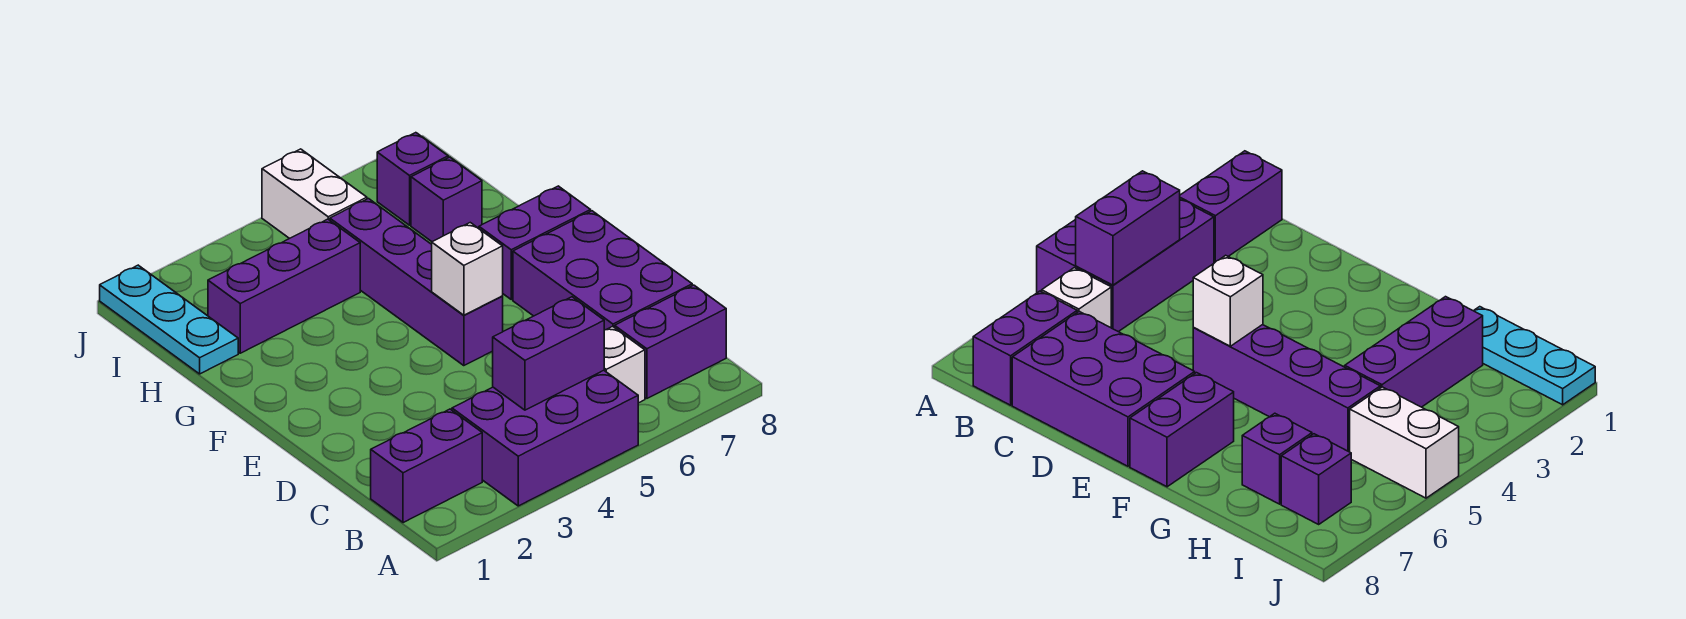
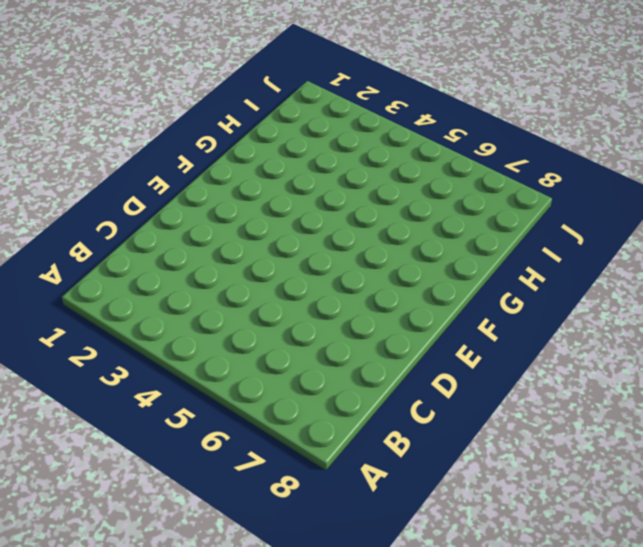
none -> purple 2x3 brick [452,370,638,506]
none -> purple 1x2 brick [371,409,482,523]
none -> white 1x1 brick [604,326,645,403]

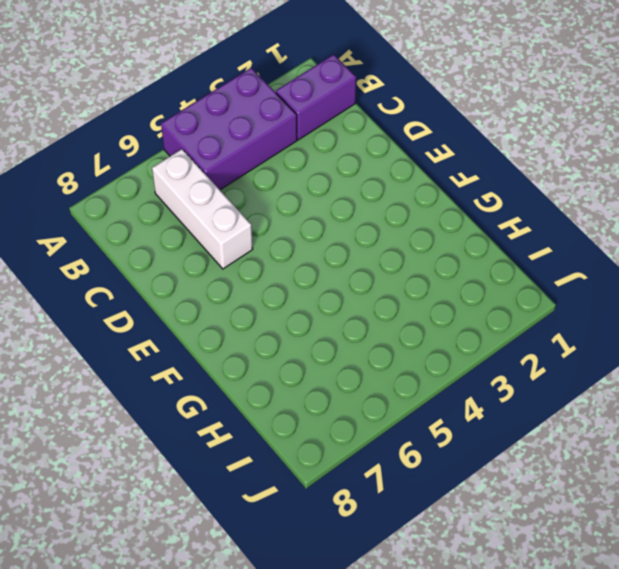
white 1x3 brick [152,149,253,269] -> white 1x1 brick [604,326,645,403]
none -> purple 1x2 brick [615,285,726,398]
none -> purple 2x3 brick [513,211,692,330]
none -> purple 1x4 brick [330,199,503,366]

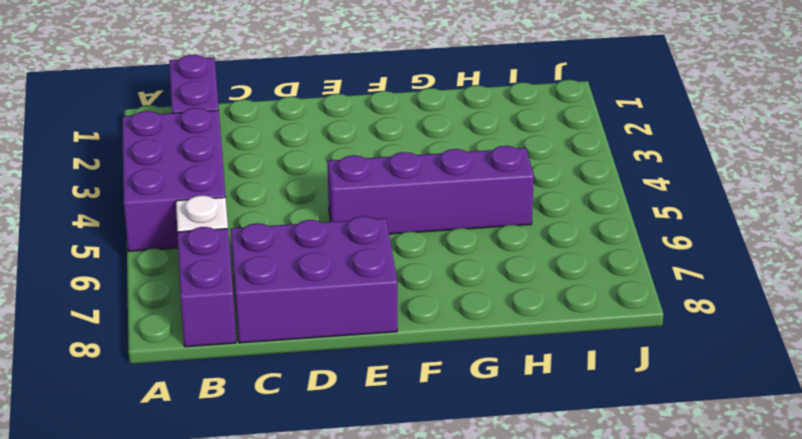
none -> purple 1x2 brick [479,186,591,299]
none -> cyan 1x3 plate [100,265,238,374]
none -> purple 1x3 brick [208,219,360,353]

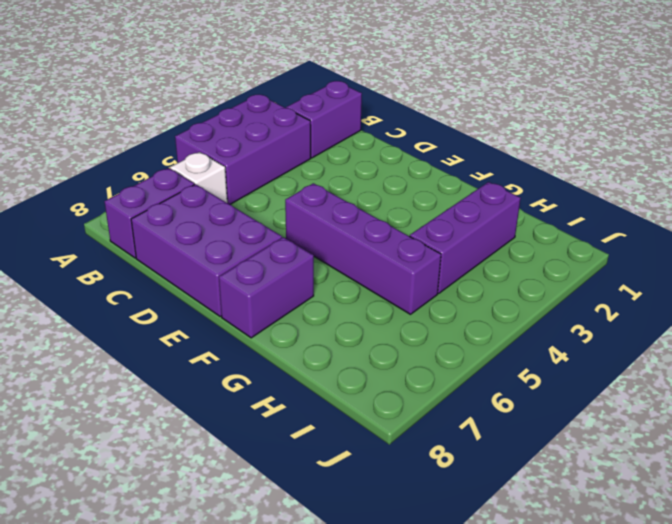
none -> cyan 1x3 plate [100,265,238,374]
none -> purple 1x1 brick [411,157,482,242]
none -> white 1x2 brick [262,149,367,238]

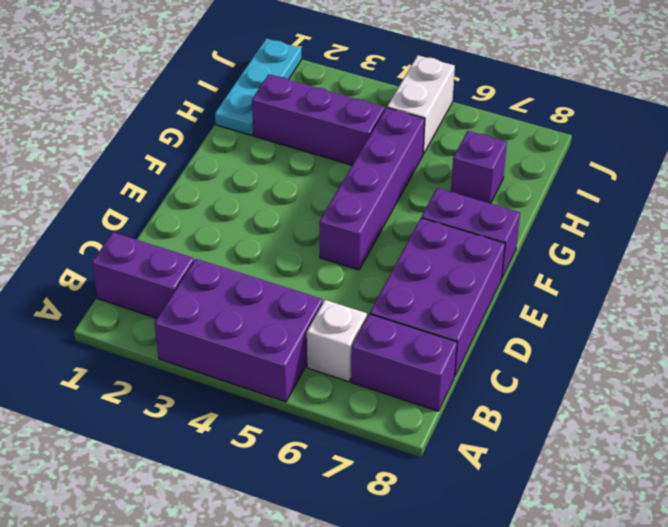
none -> purple 1x1 brick [377,133,448,225]
none -> purple 1x2 brick [493,297,604,410]
none -> white 1x1 brick [432,223,503,315]

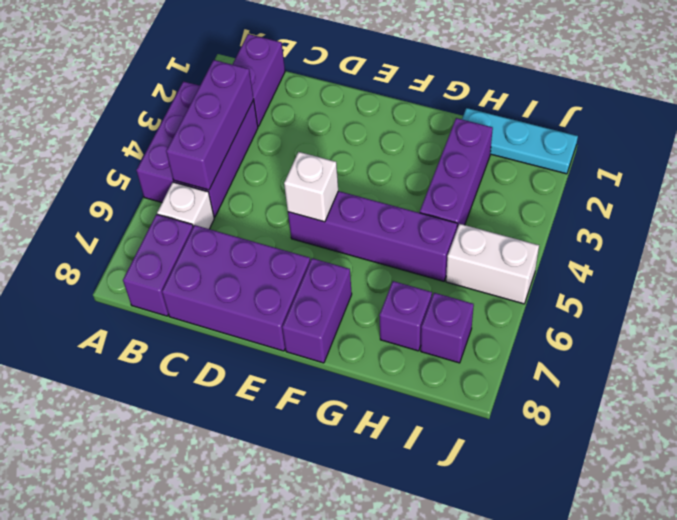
purple 1x3 brick [166,60,254,190] -> purple 1x2 brick [493,297,604,410]

